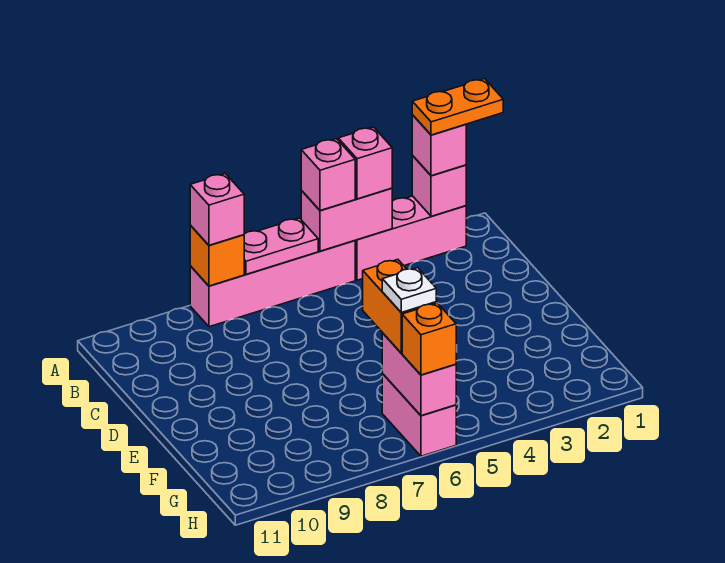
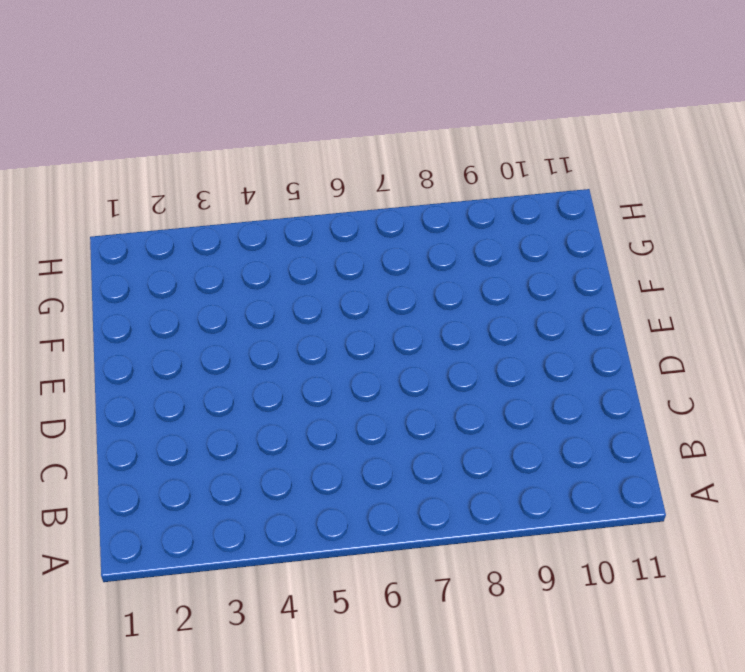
none -> pink 1x3 brick [355,196,466,280]
none -> pink 1x4 brick [190,241,355,327]
none -> pink 1x2 brick [382,374,456,456]

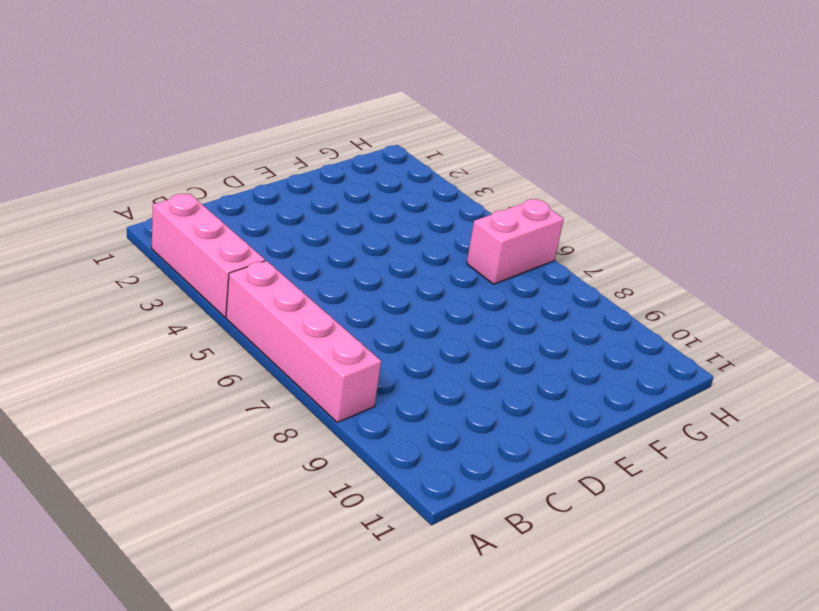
none -> pink 1x1 brick [412,156,466,216]
none -> pink 1x2 brick [301,188,392,251]
none -> pink 1x2 plate [244,218,318,275]

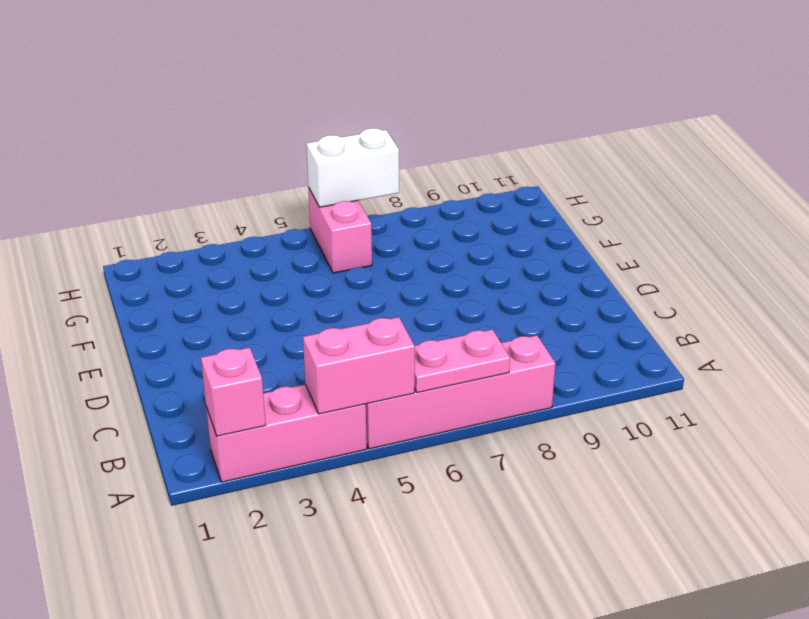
white 1x2 brick [306,128,399,207] -> pink 1x2 brick [382,333,456,416]
none -> orange 1x1 brick [190,225,244,286]
none -> pink 1x1 brick [412,115,466,176]
none -> pink 1x1 brick [338,127,392,199]

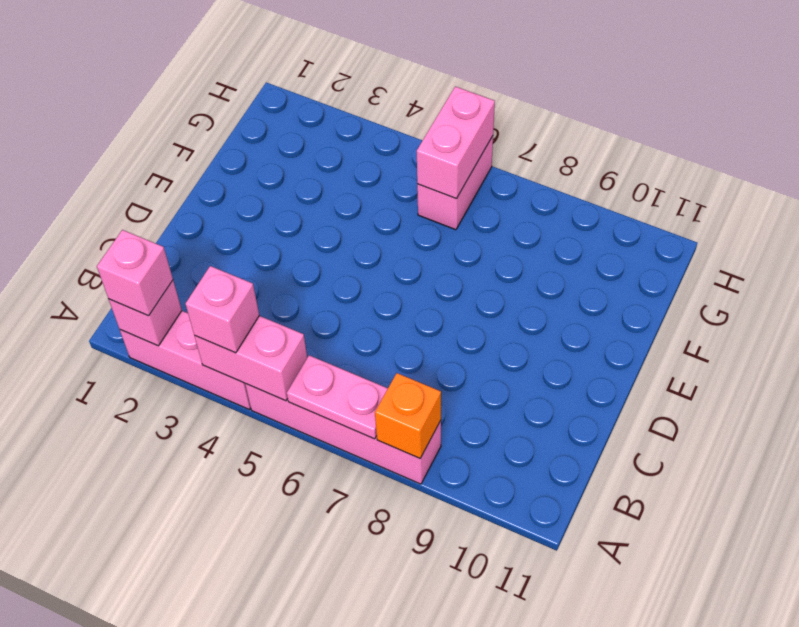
none -> pink 1x1 brick [301,139,355,211]
none -> pink 1x1 brick [190,174,244,245]
none -> orange 1x2 brick [363,260,436,353]

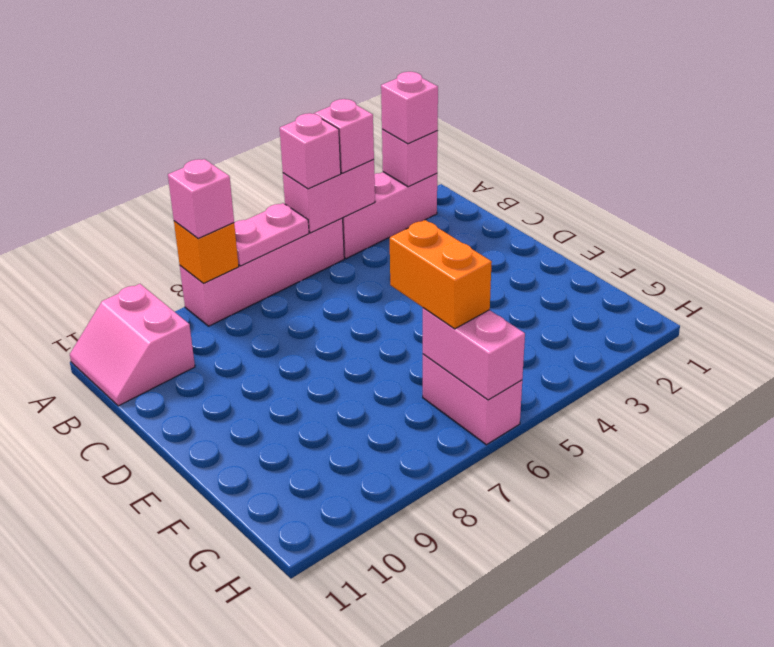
pink 2x2 slope [70,284,195,406] -> none
none -> orange 1x1 brick [402,303,456,375]
none -> orange 1x2 plate [412,79,503,135]
none -> white 1x1 plate [382,268,436,312]

